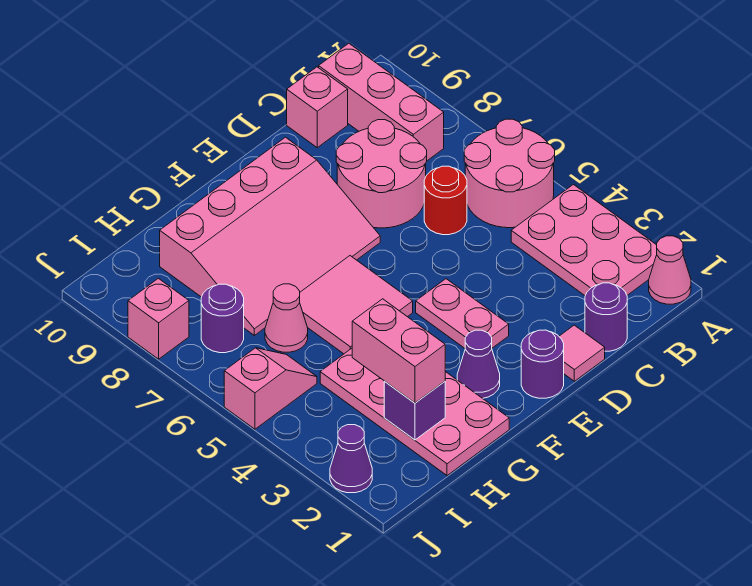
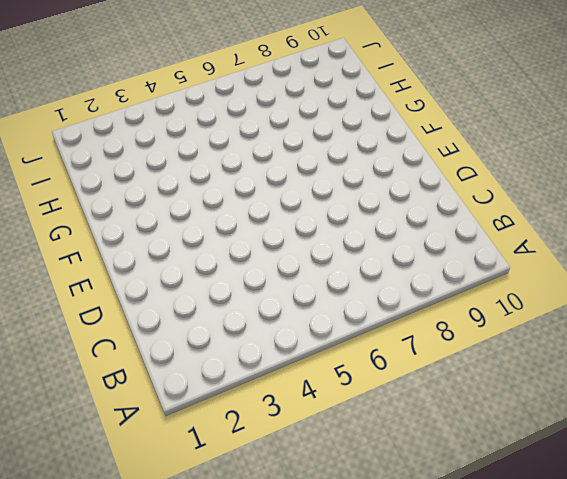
none -> pink 1x1 cone [649,236,691,304]
none -> pink 2x3 plate [511,185,657,295]
none -> pink 2x2 round brick [464,119,555,228]

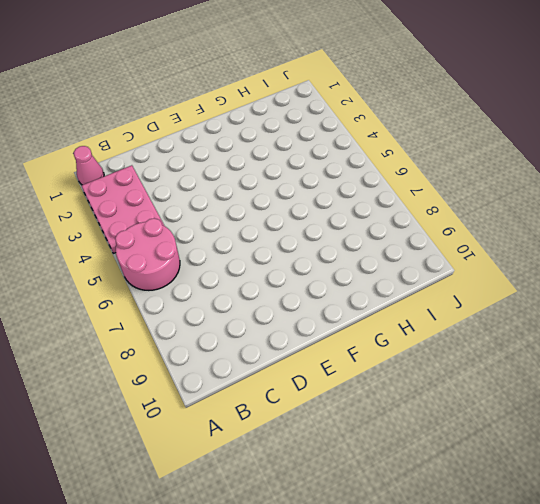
none -> pink 1x3 brick [319,43,444,161]
none -> purple 1x1 round brick [585,283,627,351]
none -> red 1x1 round brick [424,166,467,235]

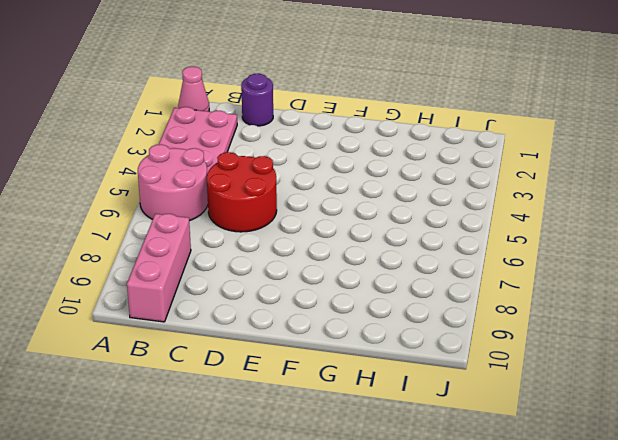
red 2x2 round brick [207,152,277,232] -> red 1x1 round brick [424,166,467,235]
none -> pink 2x2 round brick [336,120,427,228]
none -> pink 1x1 brick [287,67,348,148]
none -> pink 1x1 tile [559,325,605,381]

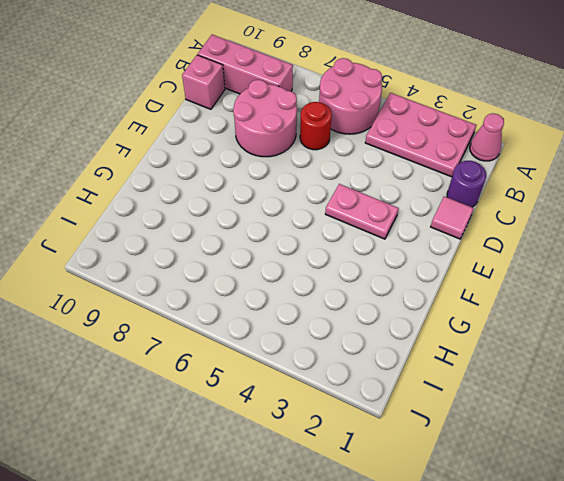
none -> purple 1x1 round brick [521,330,564,398]
none -> pink 3x4 slope [160,137,380,335]
none -> purple 1x1 cone [457,330,500,398]

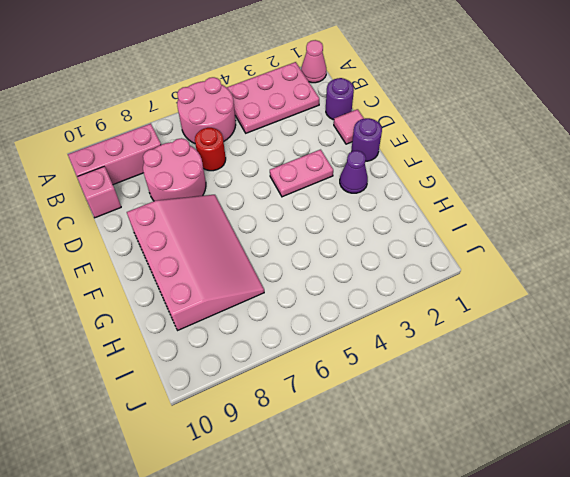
none -> pink 2x2 tile [300,256,413,354]
none -> pink 2x4 plate [320,348,509,476]
none -> pink 1x1 cone [265,284,308,352]

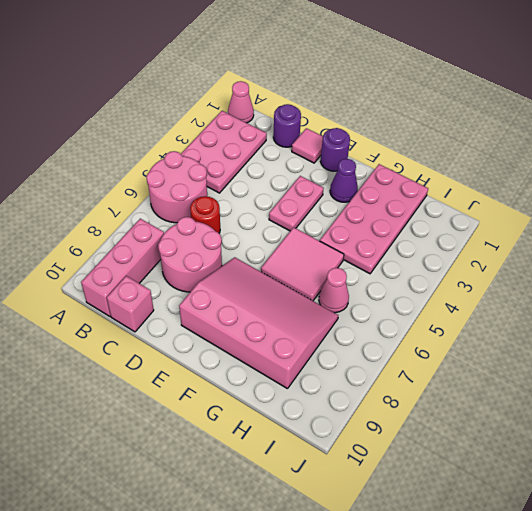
none -> pink 1x2 slope [224,348,317,429]
none -> purple 1x1 round brick [201,284,244,353]
none -> purple 1x1 cone [330,425,372,493]

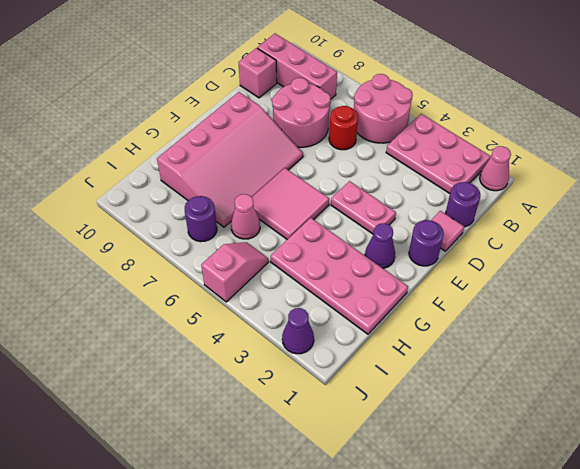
none -> pink 1x1 brick [128,278,189,359]
none -> purple 1x1 brick [384,382,445,440]
none -> pink 1x2 brick [352,299,445,403]

